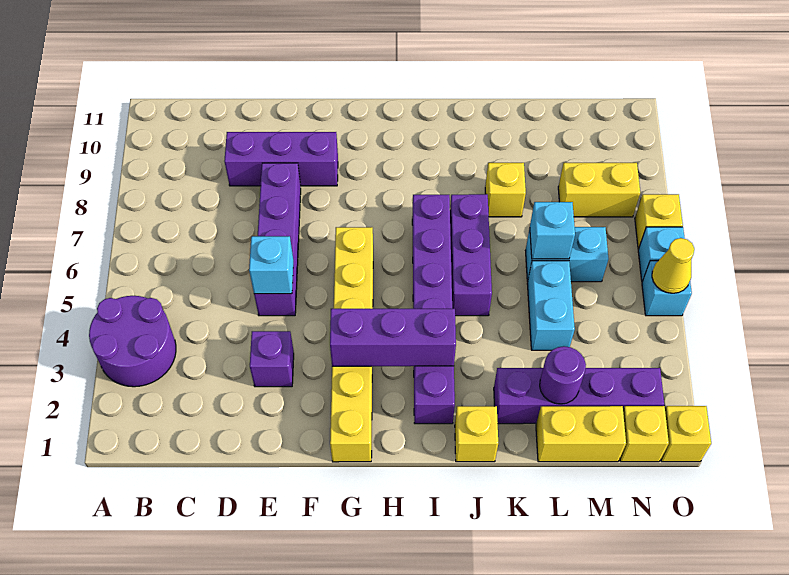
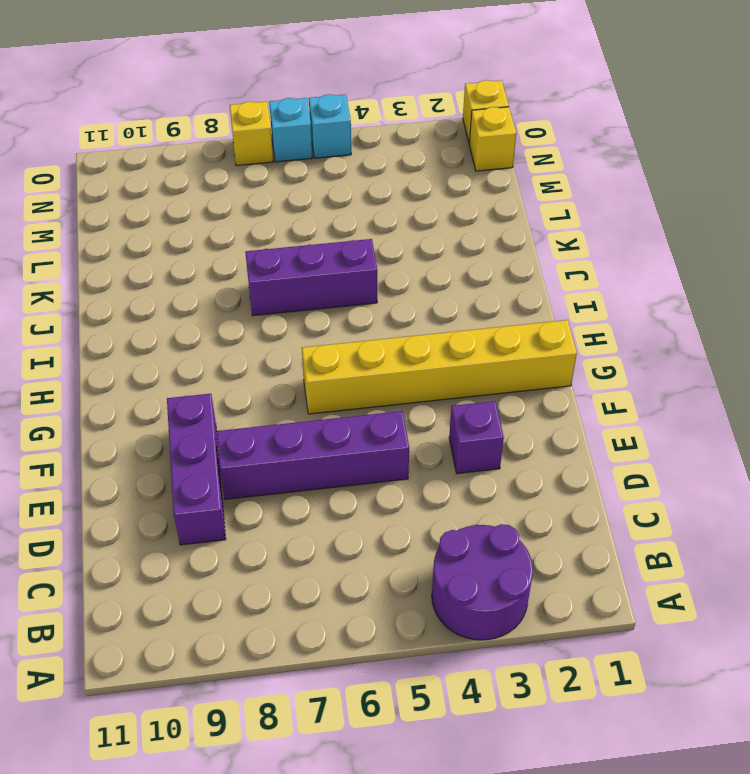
none -> purple 1x6 brick [412,195,455,424]
none -> yellow 1x1 brick [455,406,498,462]
none -> purple 1x4 brick [494,368,664,424]

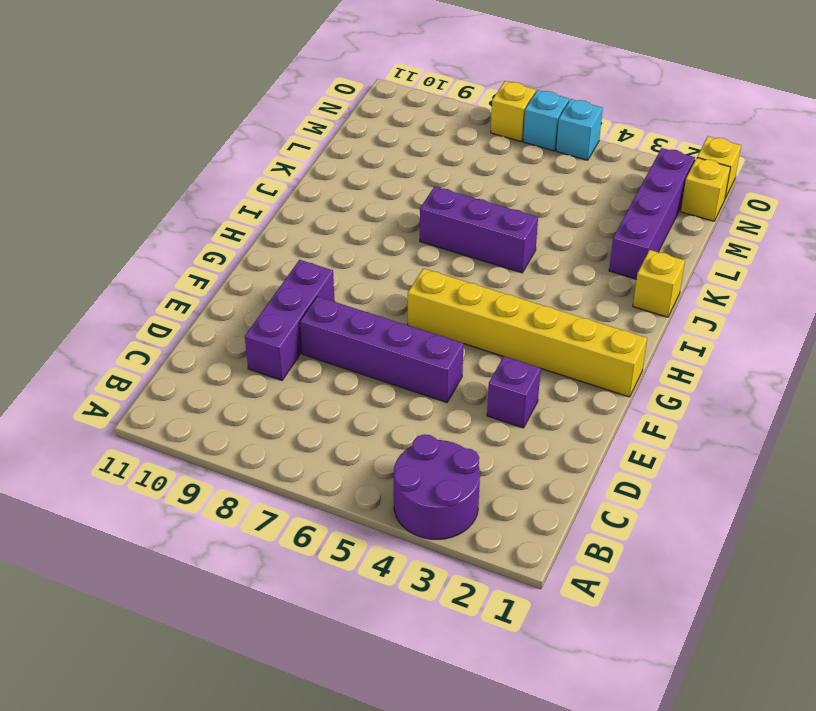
none -> purple 1x6 brick [412,195,455,424]
none -> yellow 1x1 brick [485,163,526,217]
none -> yellow 1x2 brick [536,406,626,462]

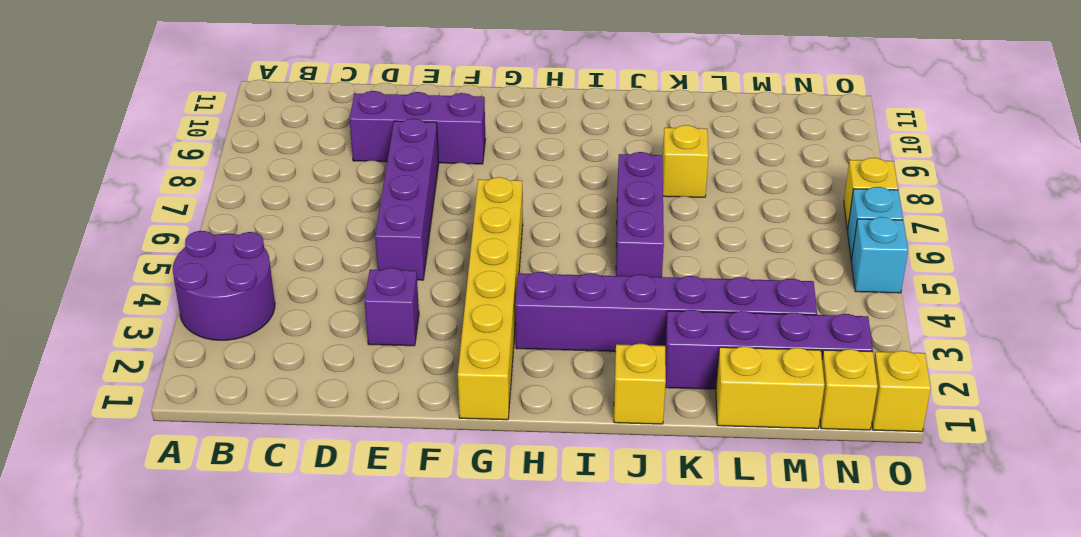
purple 1x6 brick [515,272,817,351] -> purple 1x6 brick turned to [412,195,455,424]
none -> cyan 1x2 brick [527,261,575,350]
none -> cyan 1x2 brick [526,227,609,282]
none -> yellow 1x2 brick [558,163,640,217]

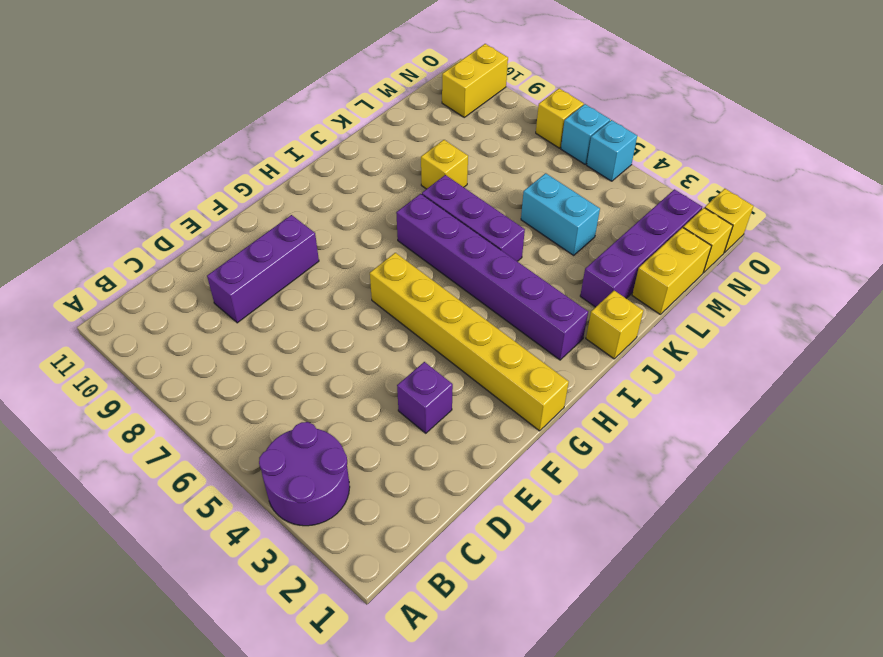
yellow 1x2 brick [442,44,508,117] -> yellow 1x2 brick moved to [558,163,640,217]
none -> purple 1x4 brick [254,163,301,316]
none -> cyan 1x2 brick [526,227,609,282]
none -> cyan 1x1 brick [249,236,293,294]

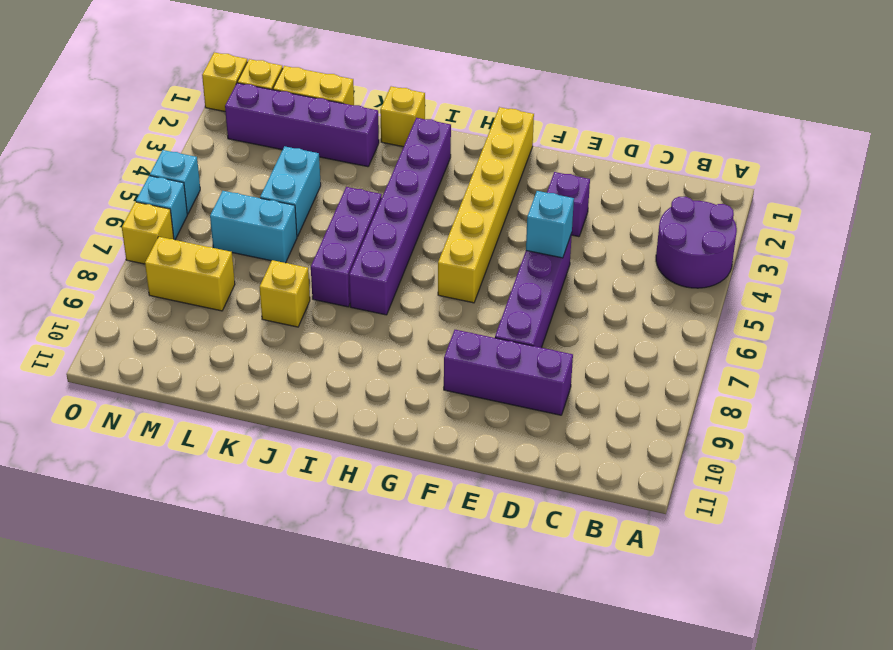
none -> purple 1x3 brick [330,308,456,366]
none -> purple 1x1 round brick [540,346,586,404]
none -> cyan 1x1 brick [530,202,575,259]

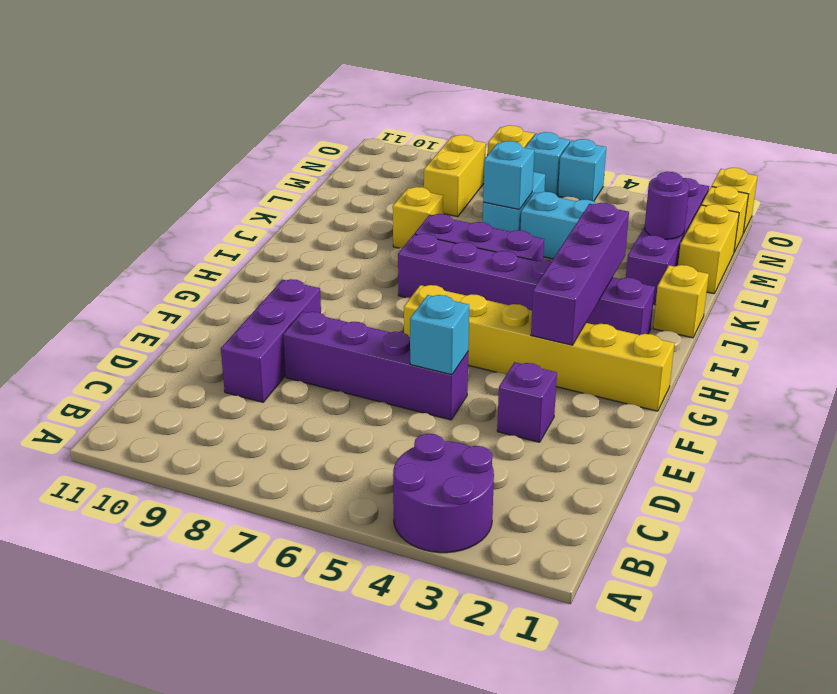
purple 1x4 brick [531,203,629,345] -> purple 1x3 brick [330,308,456,366]
none -> yellow 1x1 cone [652,238,694,293]

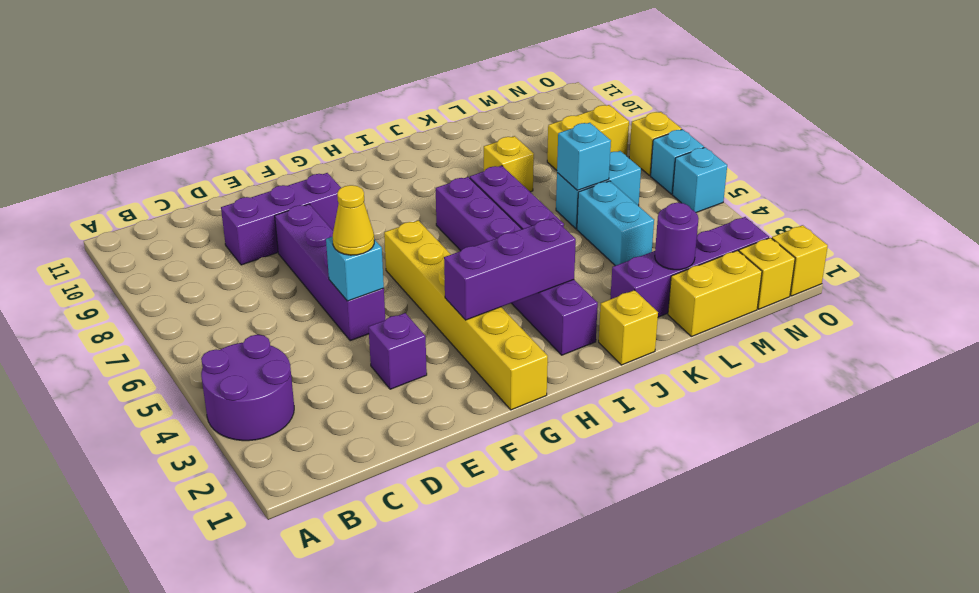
yellow 1x1 cone [333,185,374,255] -> yellow 1x1 cone moved to [652,238,694,293]

